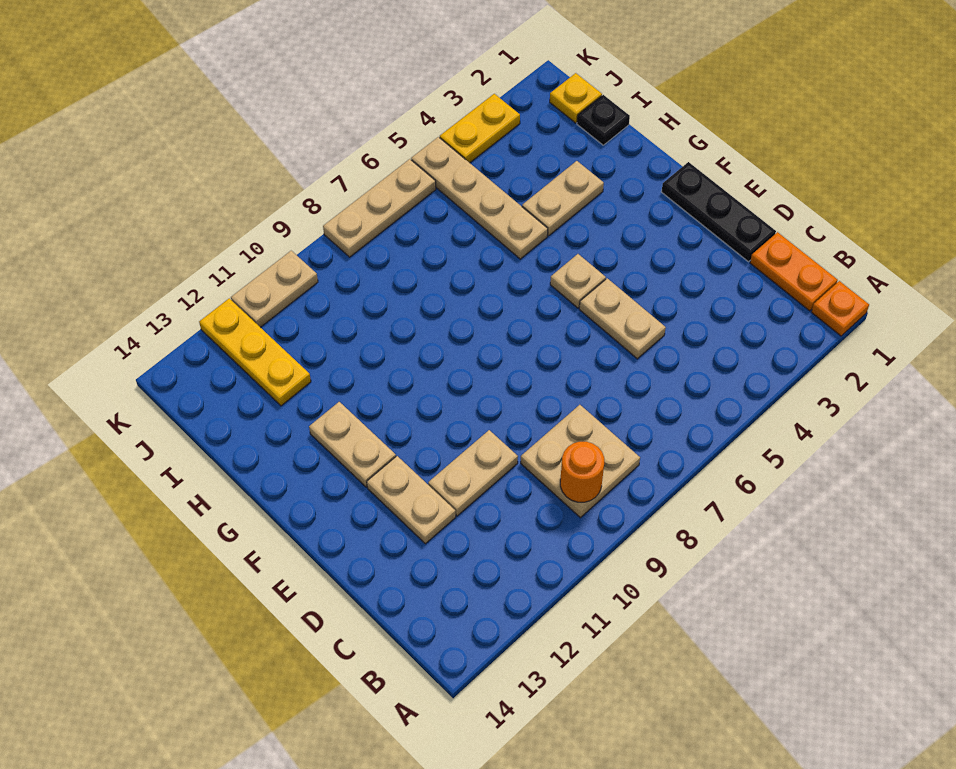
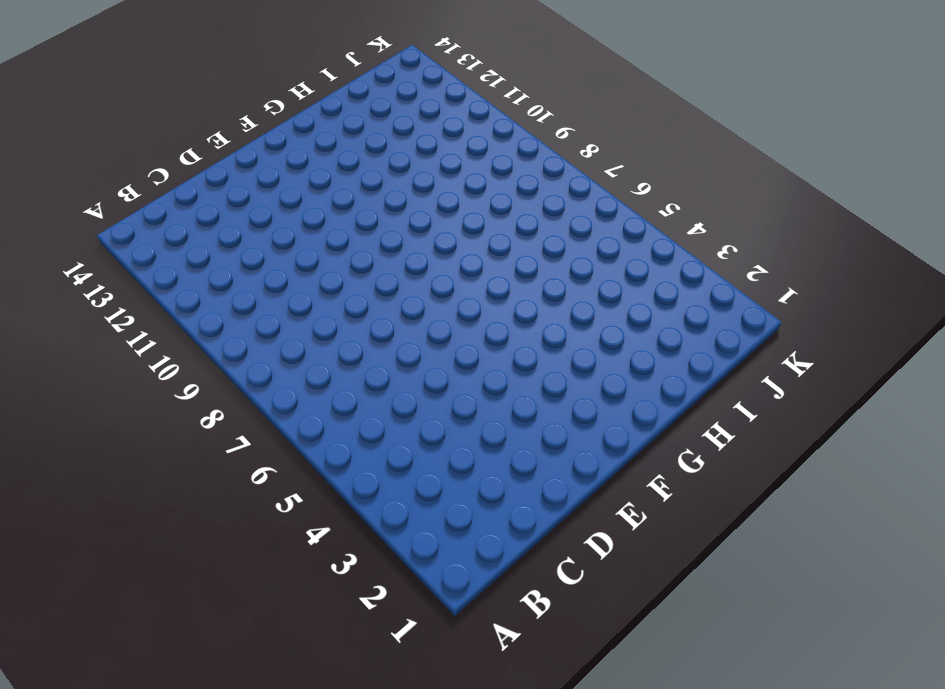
none -> orange 1x1 plate [811,281,869,336]
none -> orange 1x2 plate [750,232,838,311]
none -> tan 2x2 plate [521,405,640,518]

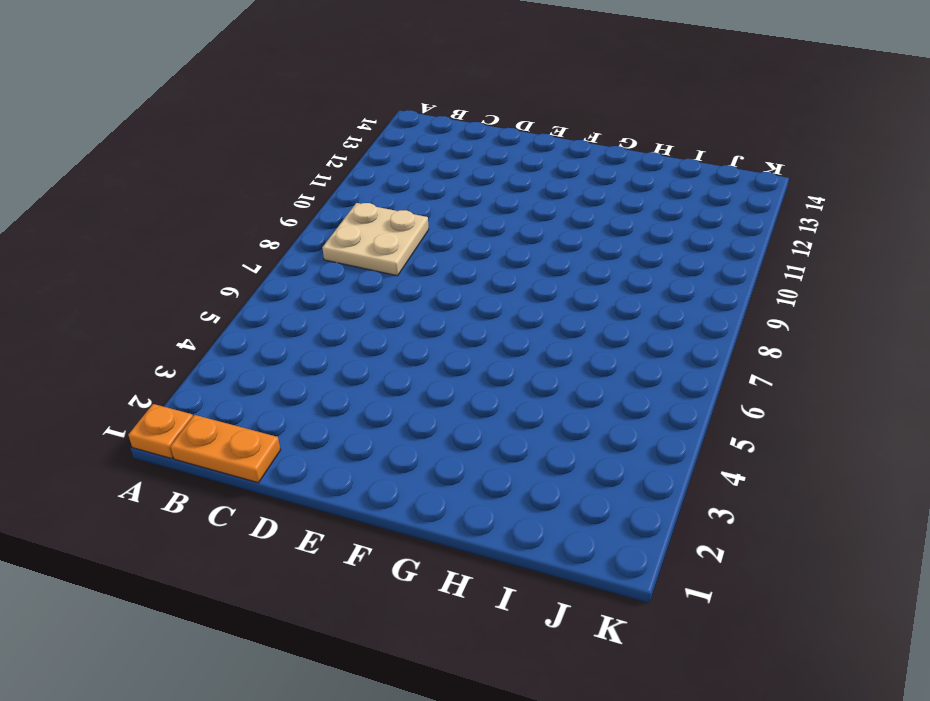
none -> black 1x3 plate [662,162,776,262]
none -> tan 1x2 plate [579,278,666,359]
none -> tan 1x2 plate [428,430,518,516]

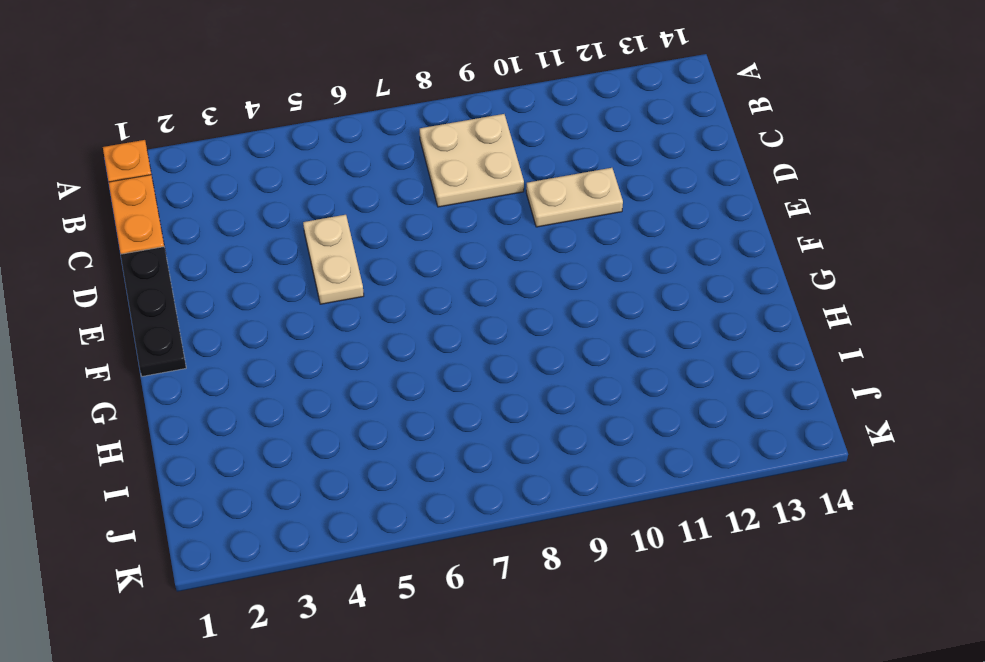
none -> tan 1x2 plate [367,456,456,544]
none -> tan 1x1 plate [550,254,606,308]
none -> tan 1x2 plate [309,402,396,487]

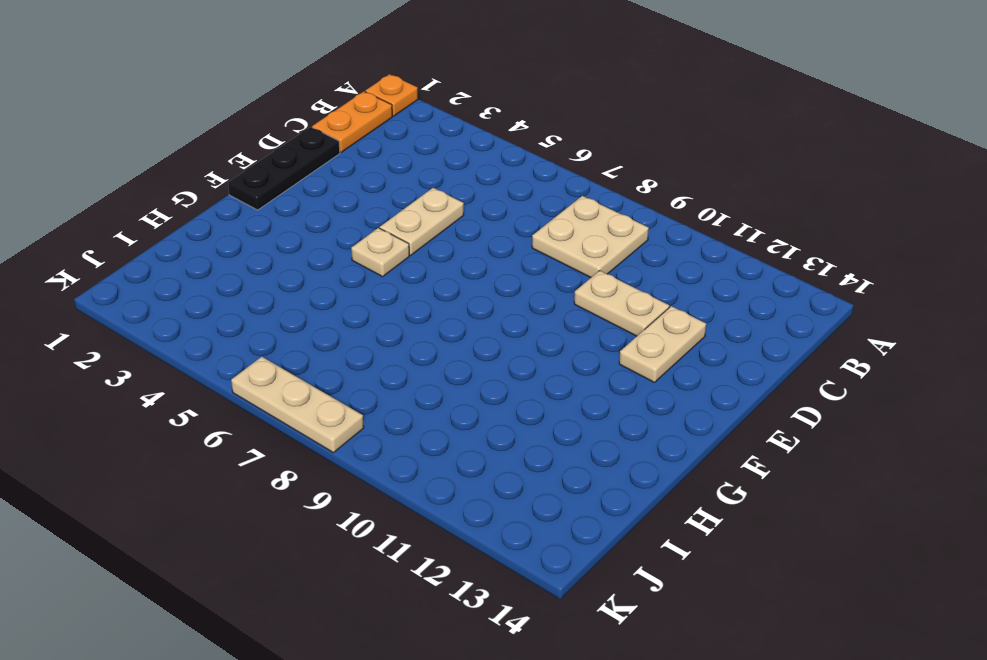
none -> tan 1x2 plate [309,402,396,487]
none -> tan 1x2 plate [522,161,604,236]
none -> tan 1x4 plate [411,137,548,259]

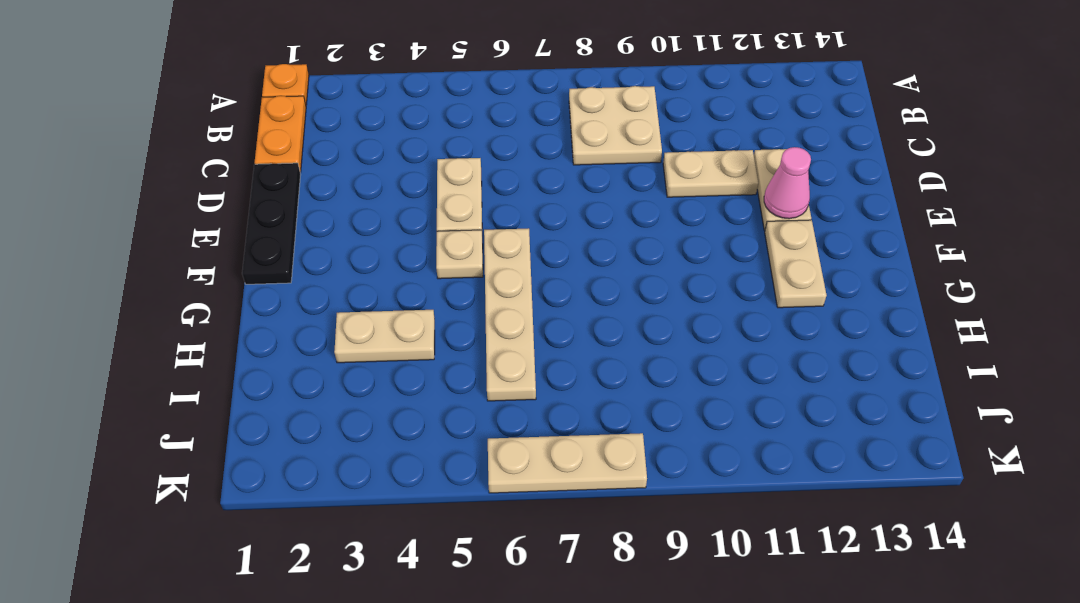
pink 1x1 cone [764,147,811,219] -> none
tan 1x4 plate [484,228,536,401] -> tan 1x4 plate moved to [411,137,548,259]
none -> black 1x1 plate [577,95,630,145]
none -> yellow 1x3 plate [199,298,311,406]
none -> yellow 1x1 plate [550,73,602,123]

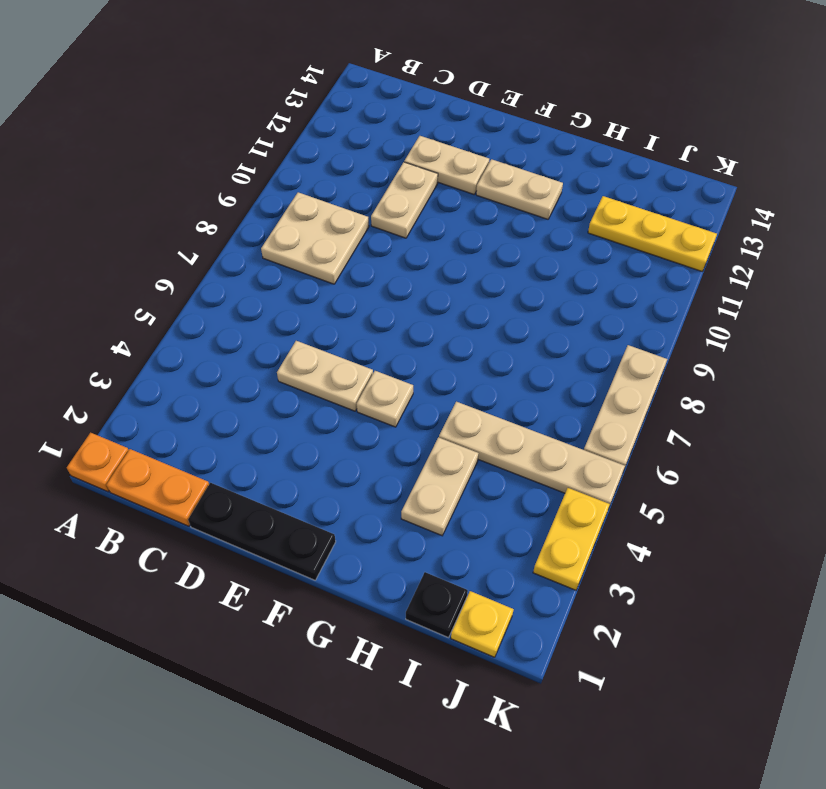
none -> tan 1x2 plate [231,251,318,327]
none -> orange 1x1 round brick [560,442,604,502]

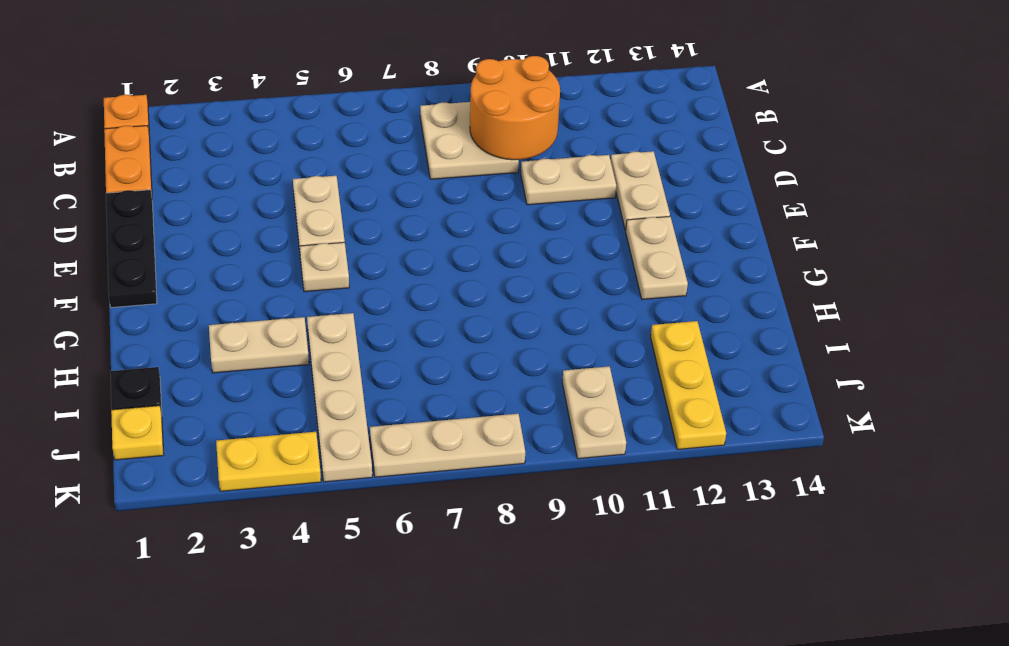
orange 2x2 round brick [470,56,560,160] -> orange 1x1 round brick [560,442,604,502]
tan 1x2 plate [562,366,626,459] -> tan 1x2 plate turned to [231,251,318,327]

